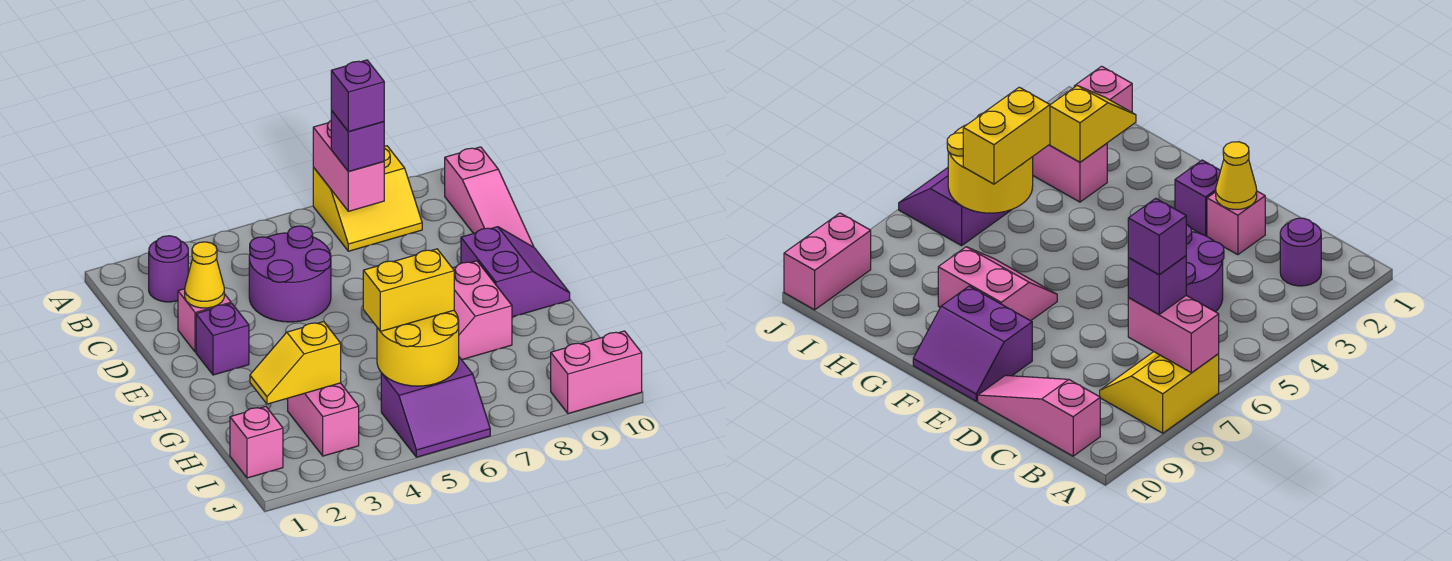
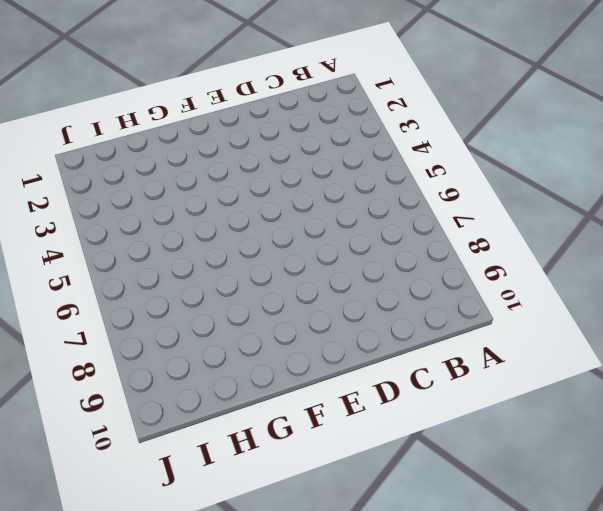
none -> yellow 2x2 slope [313,146,422,251]
none -> purple 1x1 round brick [149,236,188,302]
none -> pink 1x3 slope [445,147,534,247]

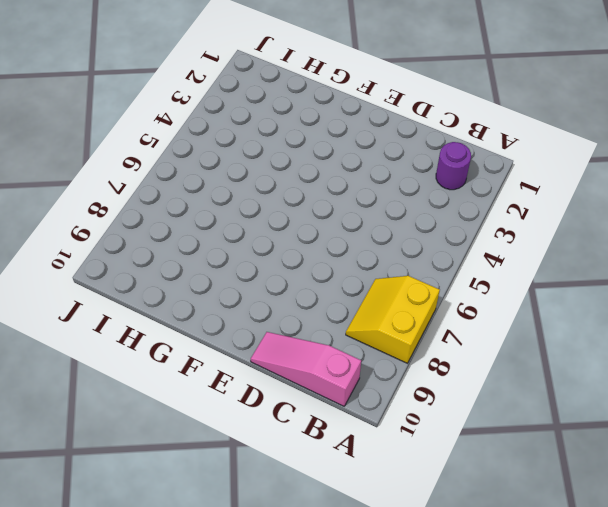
none -> purple 2x2 round brick [249,226,331,322]
none -> pink 1x1 brick [178,289,231,352]
none -> purple 1x1 brick [196,303,249,375]

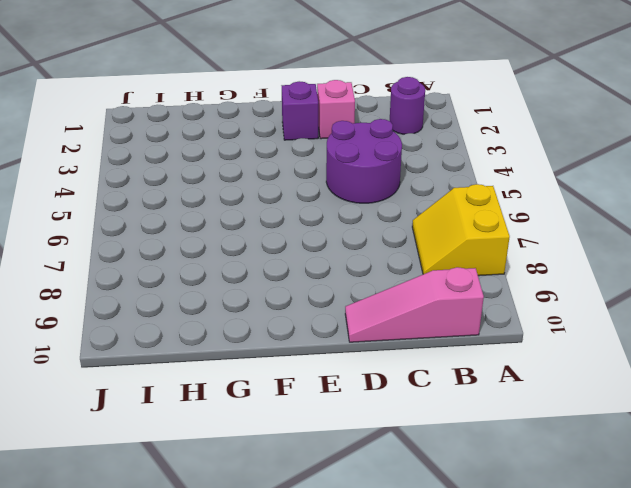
none -> purple 2x2 slope [461,227,570,317]
none -> pink 2x2 slope [453,261,512,360]
none -> pink 1x2 brick [288,383,359,456]

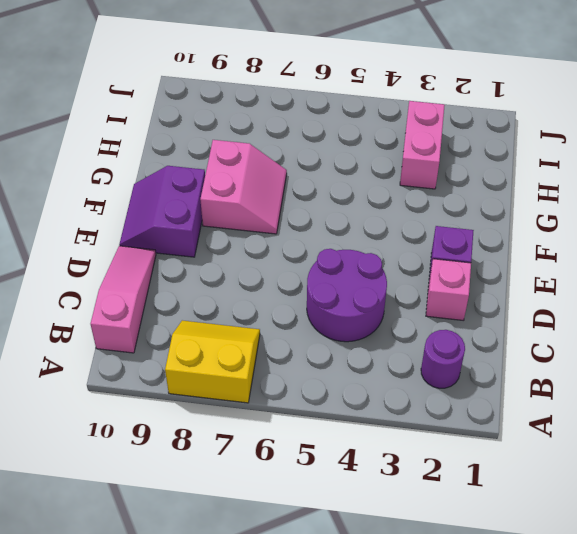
none -> pink 1x1 brick [230,406,283,478]
none -> purple 2x2 slope [381,357,490,457]
none -> pink 1x2 brick [551,331,642,413]

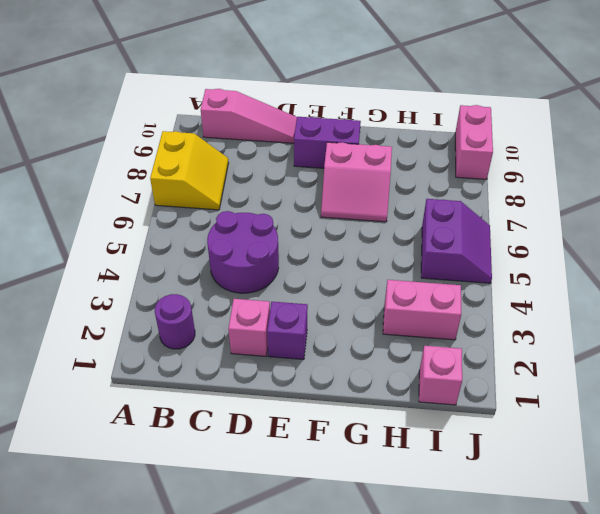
none -> pink 1x2 brick [313,121,384,211]
none -> yellow 1x1 cone [185,242,224,308]
none -> yellow 1x2 slope [250,322,341,404]

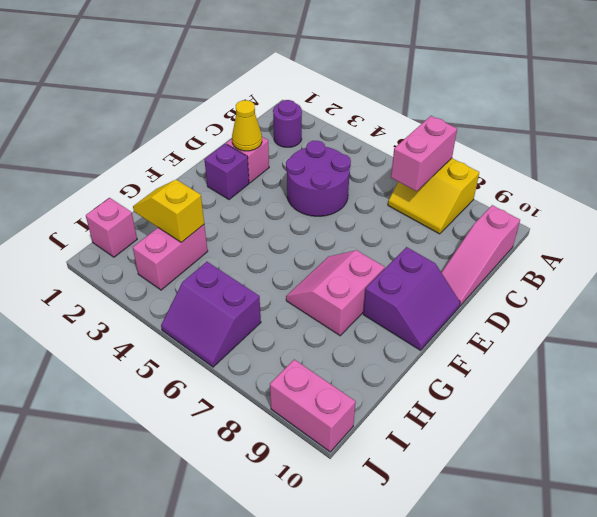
none -> yellow 2x2 round brick [377,310,459,386]
none -> purple 1x1 brick [331,110,384,171]
none -> yellow 1x2 brick [363,249,454,332]

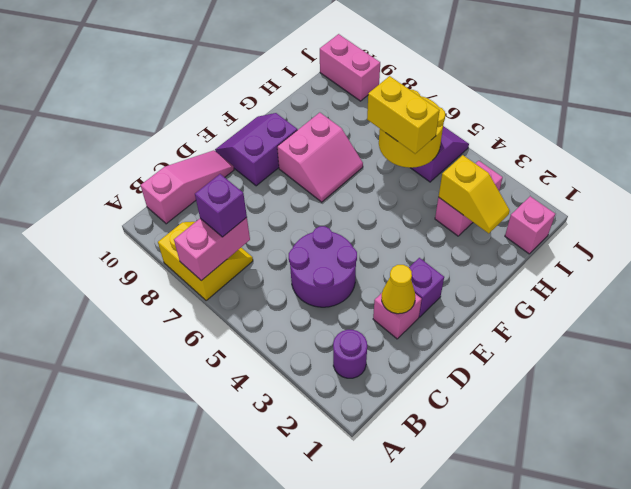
none -> purple 1x1 brick [331,60,384,132]

